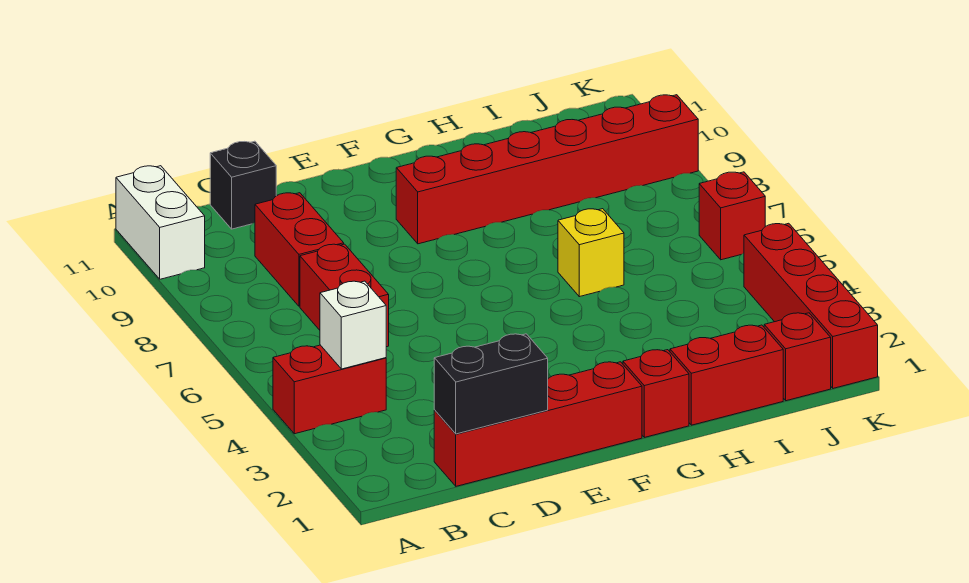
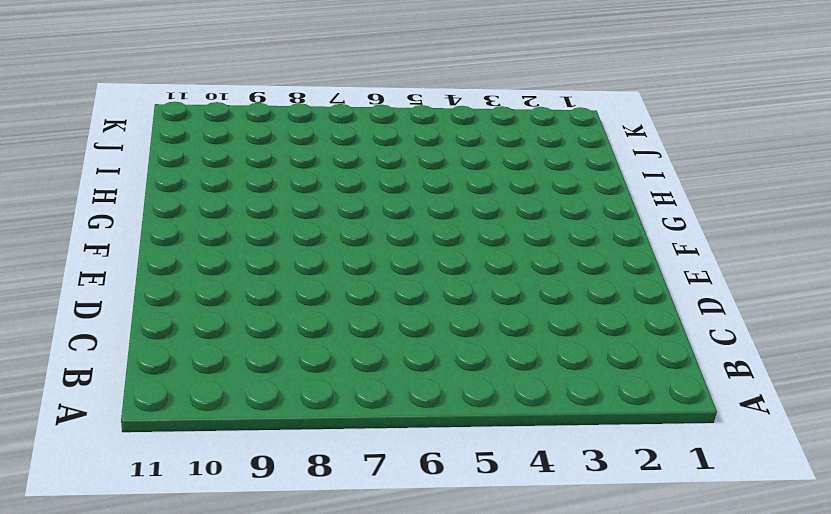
none -> red 1x2 brick [273,345,386,434]
none -> white 1x2 brick [116,166,205,279]
none -> red 1x4 brick [434,362,642,486]

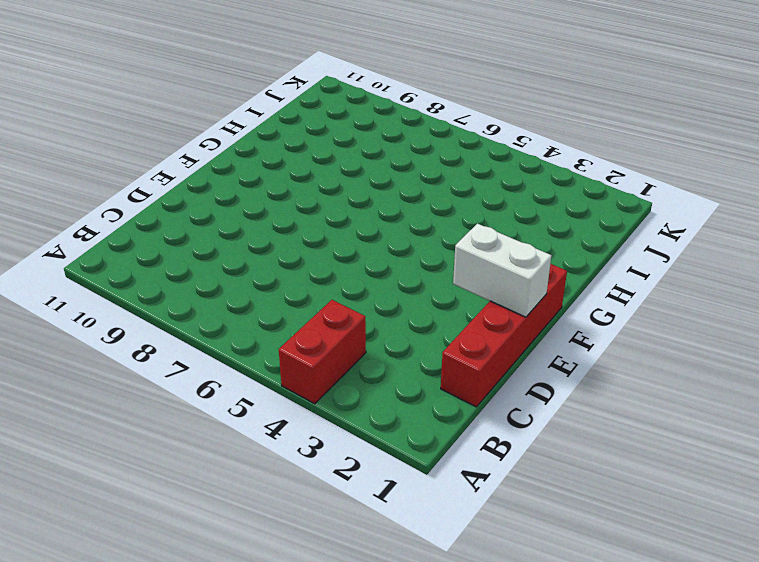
white 1x2 brick [453,224,551,317] -> white 1x2 brick moved to [116,166,205,279]
none -> red 1x2 brick [300,244,389,347]
none -> red 1x2 brick [255,193,344,306]
none -> black 1x1 brick [210,141,276,229]

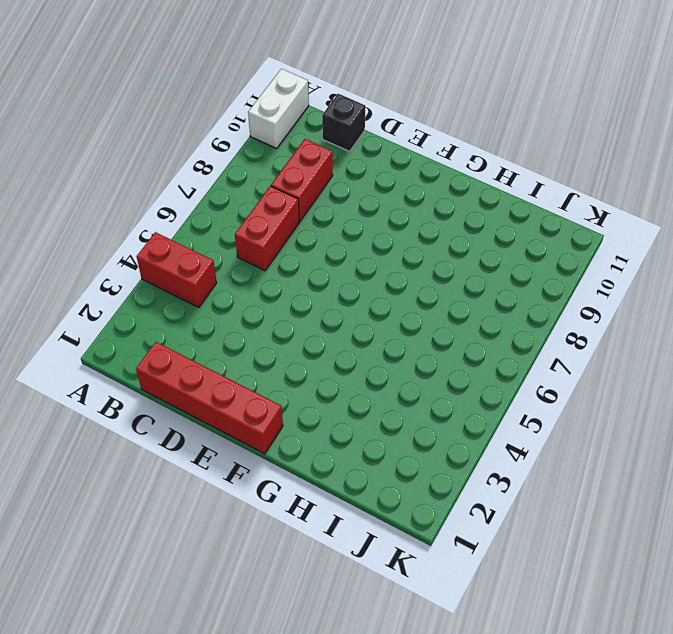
none -> red 1x6 brick [396,95,698,244]
none -> red 1x1 brick [623,350,689,437]
none -> red 1x2 brick [670,325,783,425]

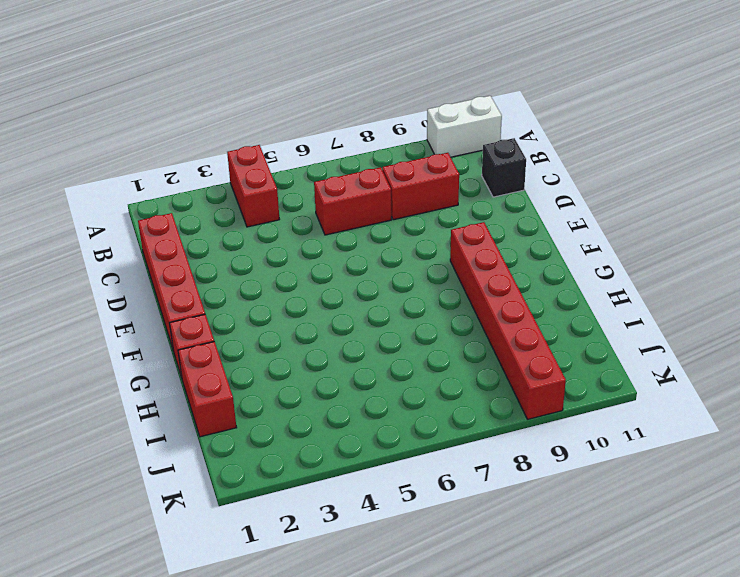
none -> yellow 1x1 brick [558,209,624,297]
none -> red 1x1 brick [764,313,831,401]
none -> red 1x4 brick [744,223,878,388]

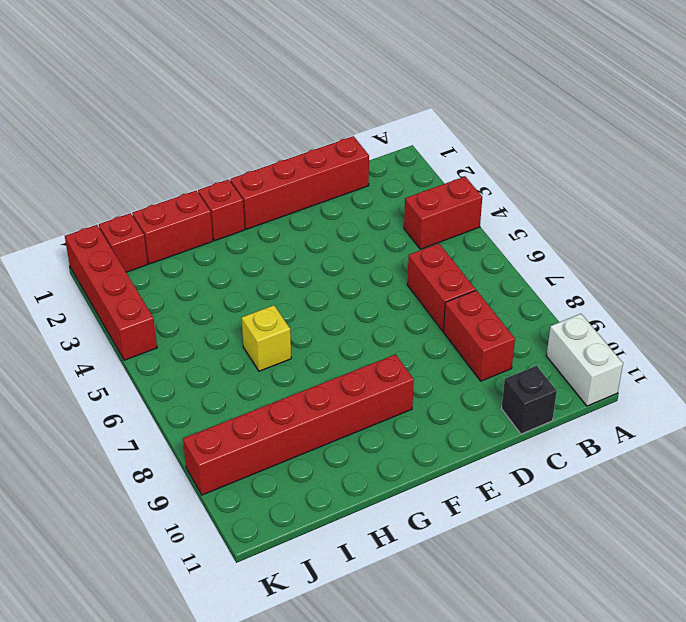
none -> red 1x1 brick [699,172,765,260]
none -> white 1x1 brick [320,281,386,369]
none -> black 1x2 brick [434,334,548,434]

